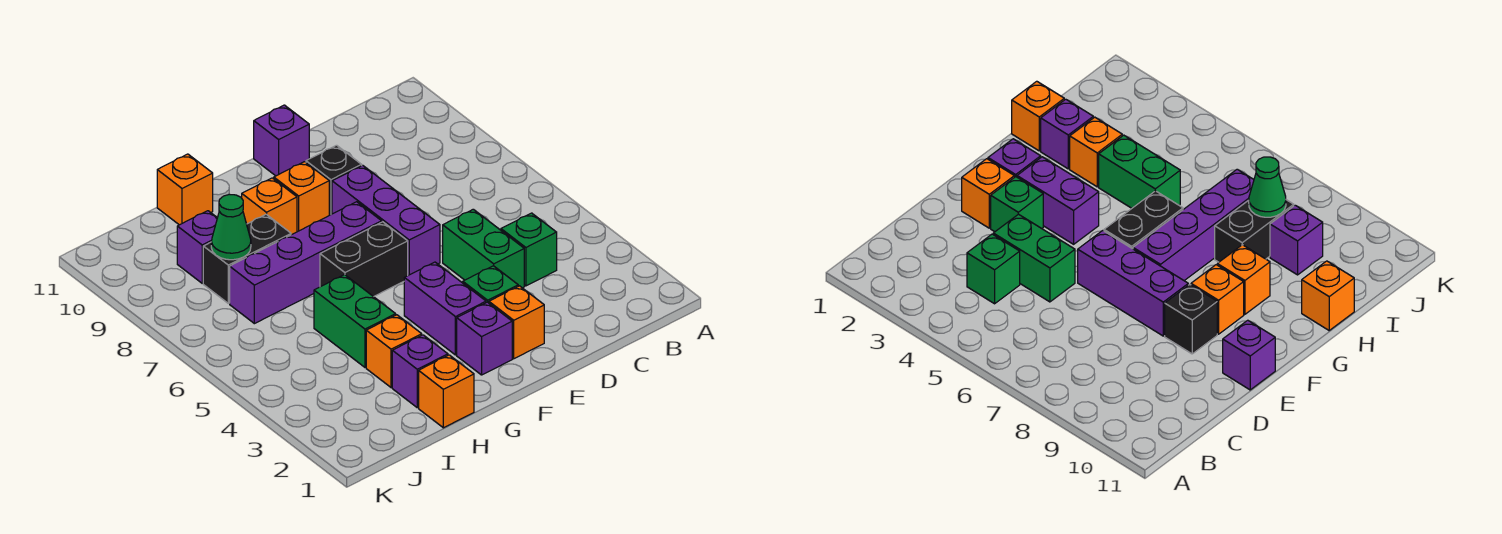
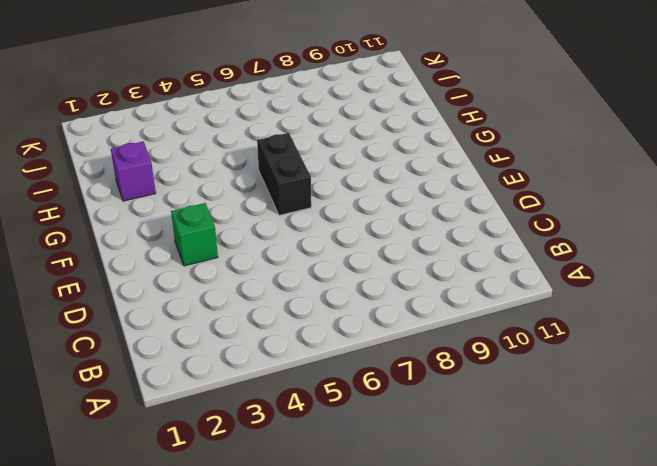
none -> green 1x1 brick [501,213,557,286]
none -> green 1x2 brick [443,209,524,288]
none -> orange 1x1 brick [489,286,544,359]

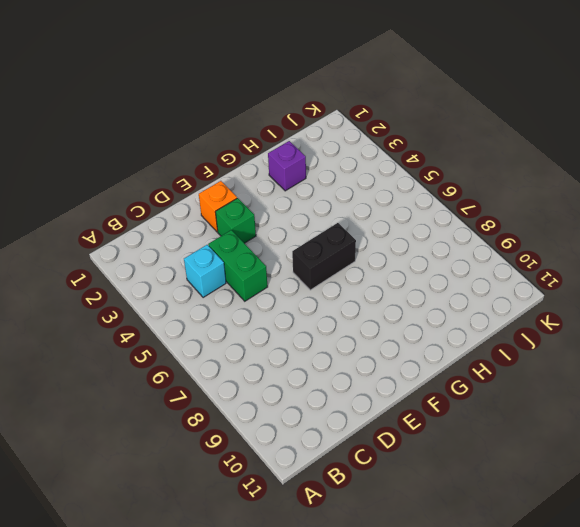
cyan 1x1 brick [184,245,226,298] -> green 1x1 brick [501,213,557,286]
none -> purple 1x3 brick [332,165,440,275]
none -> black 1x1 brick [306,145,362,215]
none -> purple 1x1 brick [254,105,309,176]

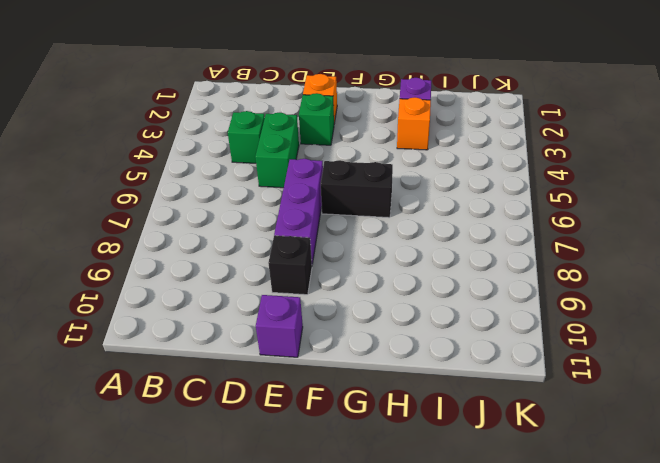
none -> purple 1x1 brick [457,302,512,375]
none -> purple 1x2 brick [404,262,486,355]
none -> purple 1x4 brick [230,202,382,324]

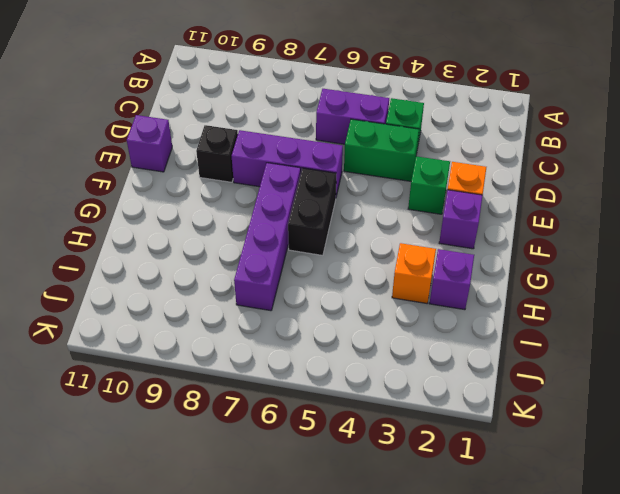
purple 1x2 brick [316,89,389,144] -> purple 1x2 brick moved to [404,262,486,355]
none -> orange 1x1 brick [274,162,329,232]
none -> orange 1x1 brick [242,178,297,235]
none -> orange 1x1 brick [419,355,474,428]

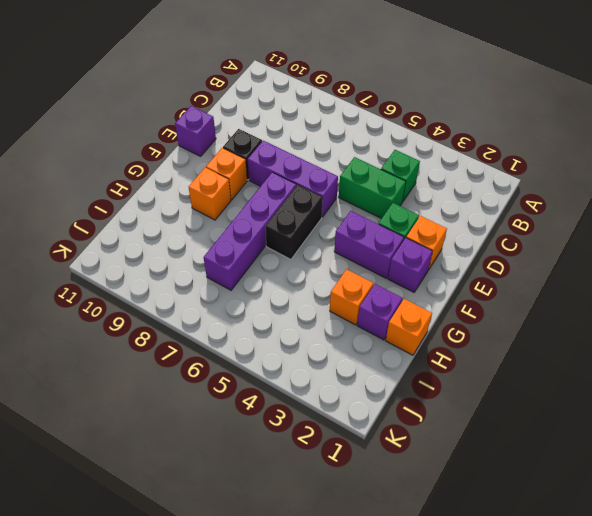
none -> green 1x2 brick [314,275,396,367]
none -> black 1x2 brick [203,214,291,303]
none -> orange 1x1 brick [157,154,213,225]

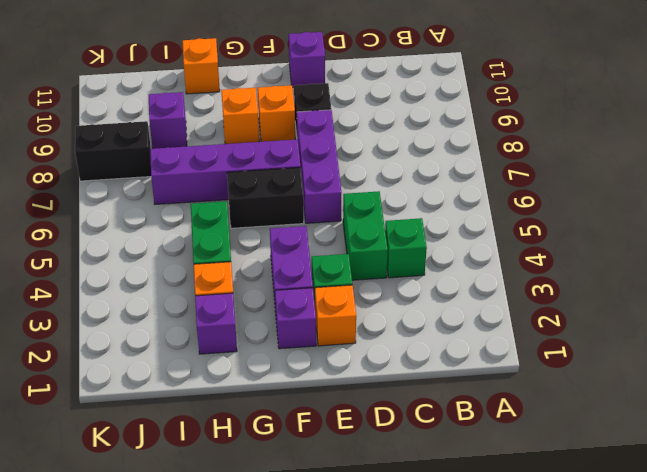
black 1x2 brick [75,121,151,181] -> black 1x2 brick moved to [203,214,291,303]
none -> orange 1x1 brick [419,355,474,428]
none -> green 1x1 cone [211,194,251,260]

